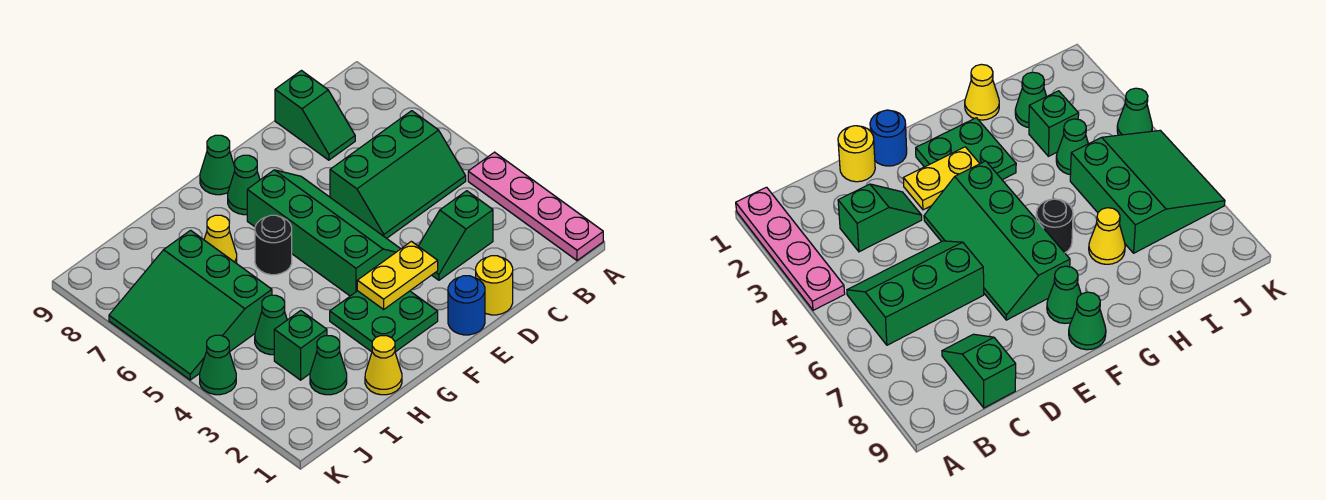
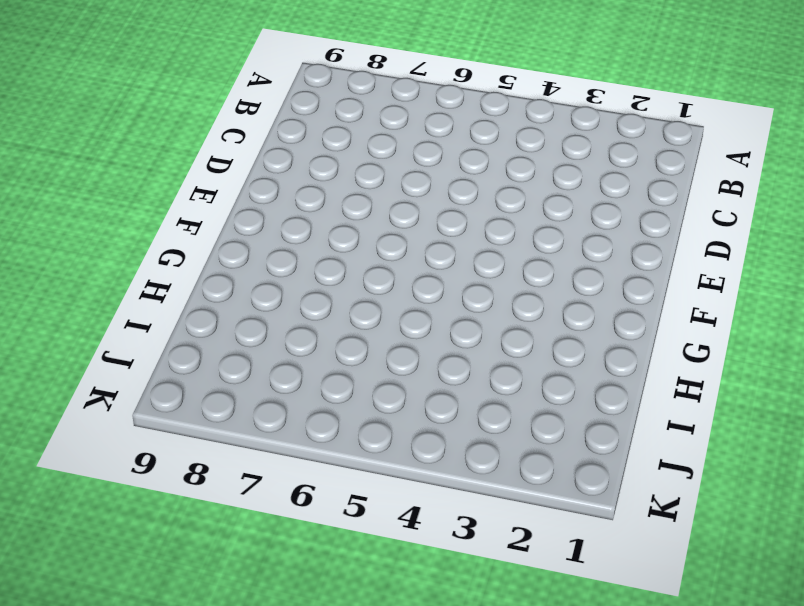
none -> pink 1x4 plate [468,152,603,260]
none -> green 2x3 slope [330,111,466,238]
none -> green 1x2 slope [419,191,493,280]

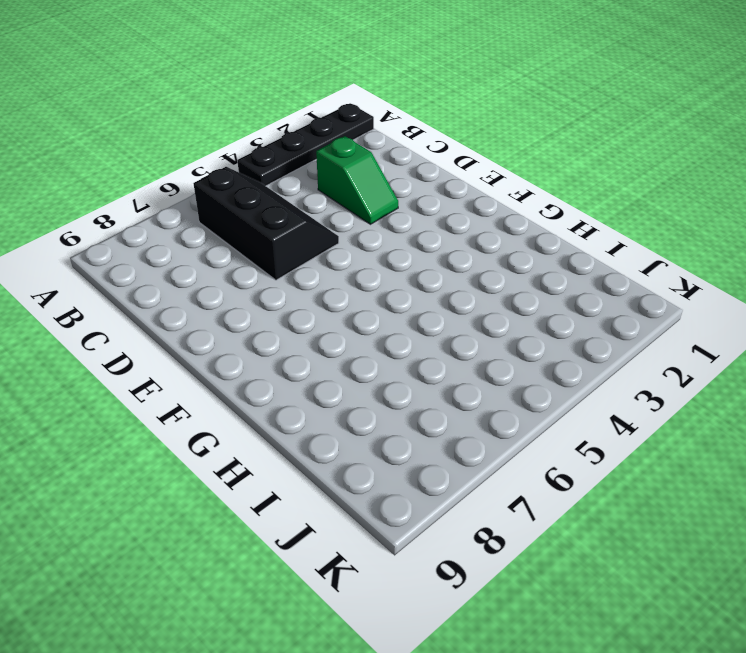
black 1x4 plate [237,103,374,186] -> pink 1x4 plate [468,152,603,260]
black 2x3 slope [193,167,339,280] -> green 2x3 slope [330,111,466,238]
none -> green 1x2 slope [275,71,355,160]
none -> yellow 1x1 round brick [476,256,513,315]
none -> blue 1x1 round brick [448,276,485,335]

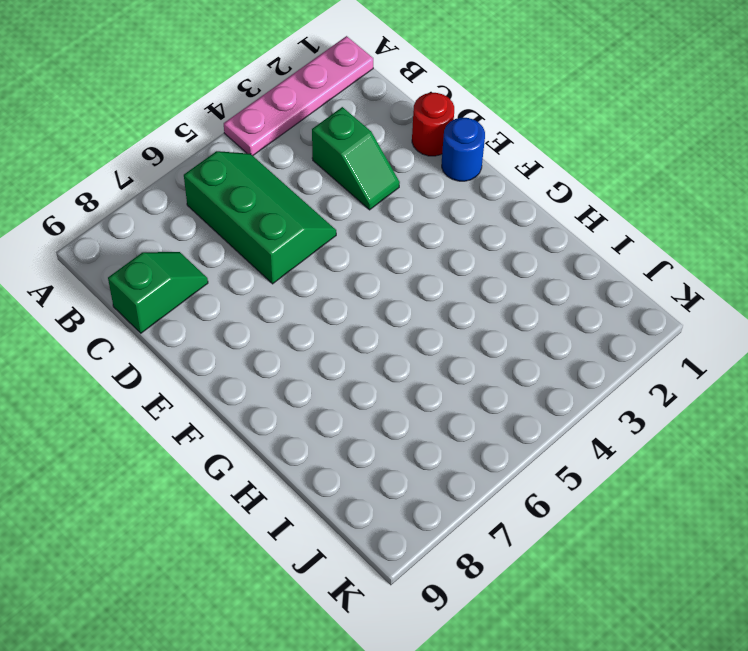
red 1x1 round brick [412,93,454,156] -> yellow 1x1 round brick [476,256,513,315]
none -> green 2x4 slope [247,170,400,296]
none -> green 2x2 plate [330,291,438,352]
none -> green 1x1 cone [228,155,260,215]

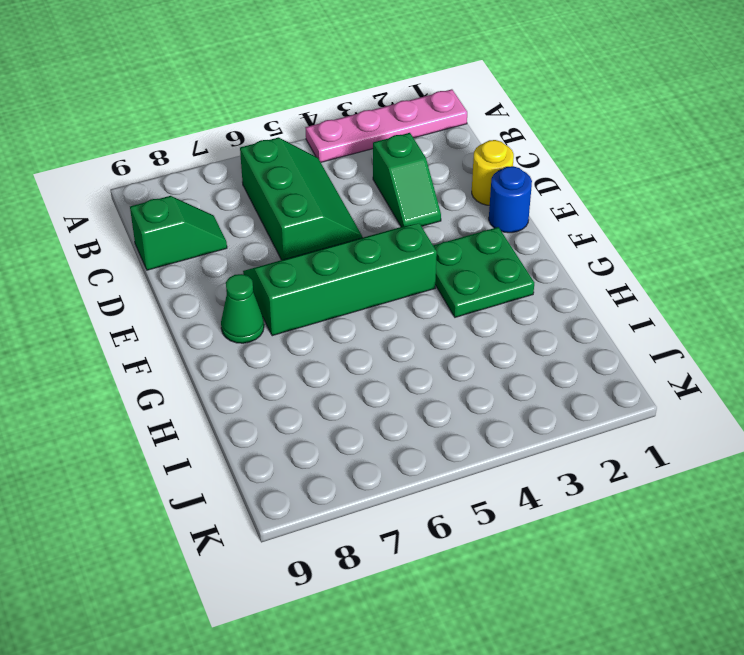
none -> green 1x1 cone [200,135,235,195]
none -> black 1x1 round brick [255,215,292,275]
none -> yellow 1x1 cone [365,336,402,395]

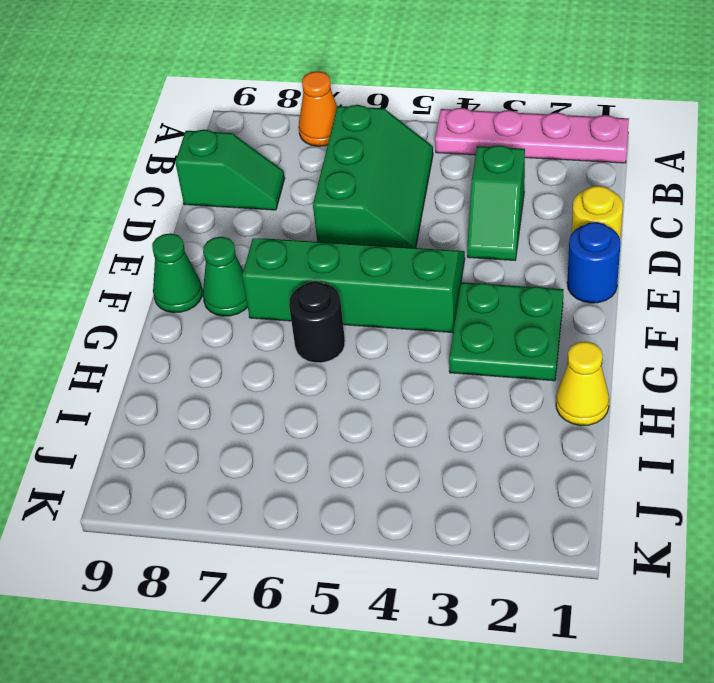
orange 1x1 cone [299,71,337,146] -> none
none -> yellow 1x1 cone [204,215,237,263]
none -> green 1x1 cone [310,336,347,395]
none -> green 1x1 brick [274,311,327,380]

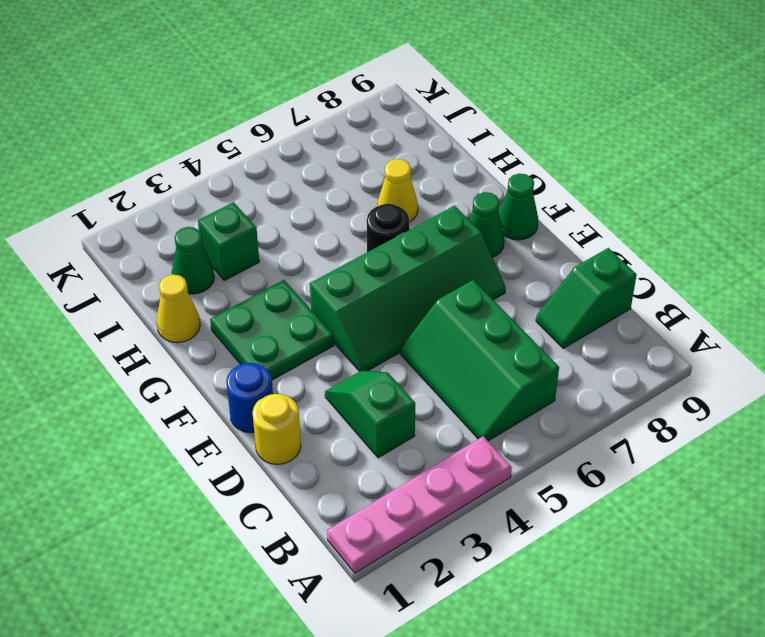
none -> green 1x1 cone [255,295,287,355]
none -> green 3x3 slope [109,230,272,380]
none -> green 1x1 cone [200,335,236,395]

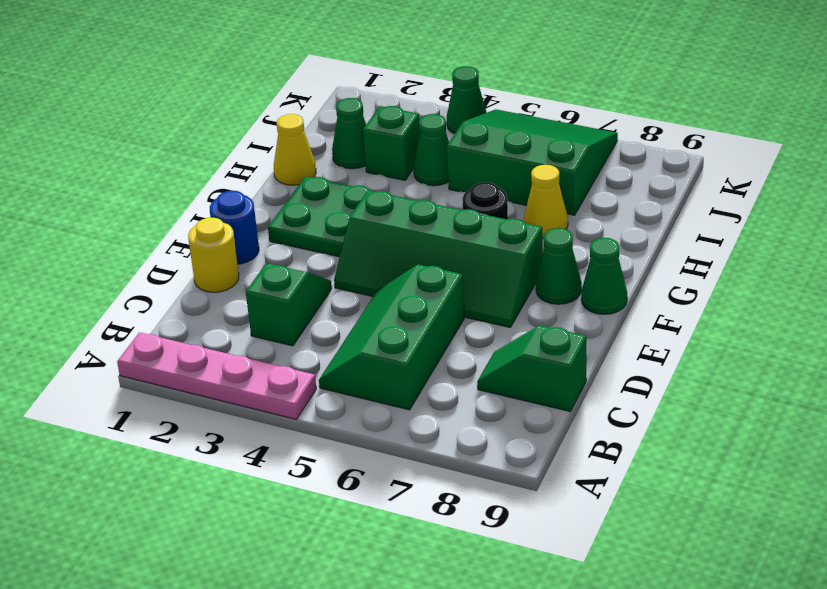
none -> yellow 1x2 plate [357,241,438,309]

